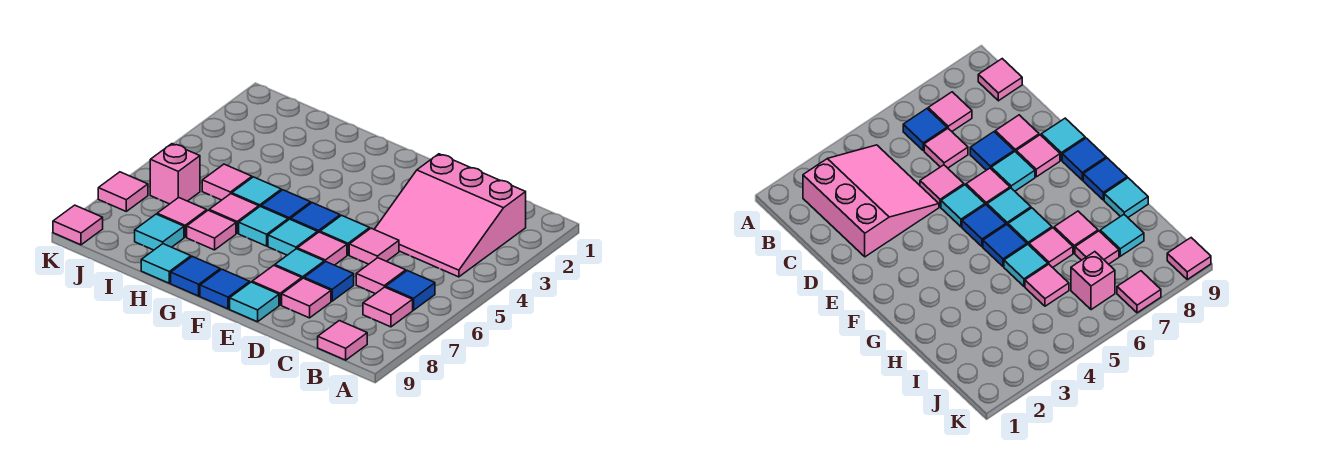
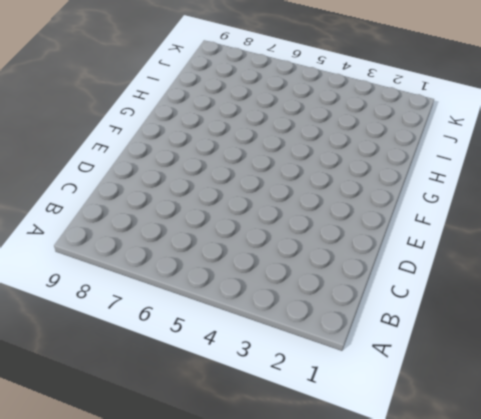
none -> pink 3x3 slope [374,154,526,277]
none -> blue 1x1 tile [386,271,435,310]
none -> pink 1x1 tile [363,287,413,327]

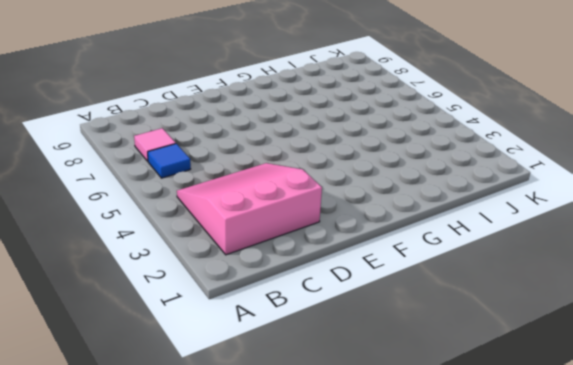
none -> pink 1x1 tile [318,321,367,360]
none -> pink 1x1 tile [356,258,406,294]
none -> pink 1x1 tile [349,228,399,264]

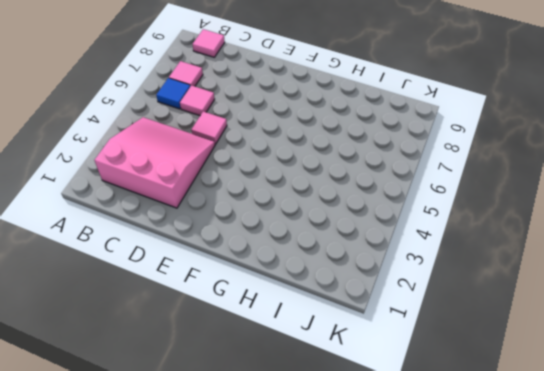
none -> blue 1x1 tile [304,262,354,301]
none -> pink 1x1 tile [282,278,331,318]
none -> cyan 1x1 tile [320,215,370,255]

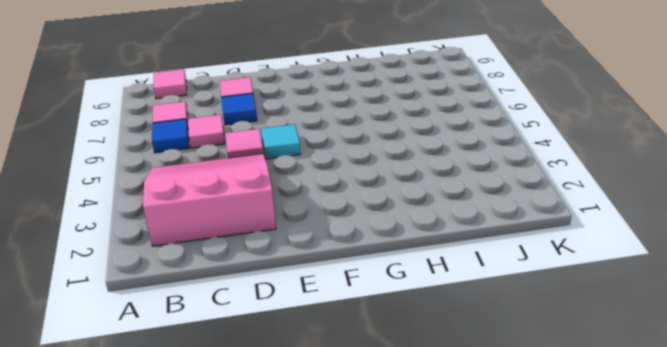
none -> pink 1x1 tile [297,232,347,265]
none -> cyan 1x1 tile [275,249,324,279]
none -> pink 1x1 tile [252,265,302,305]

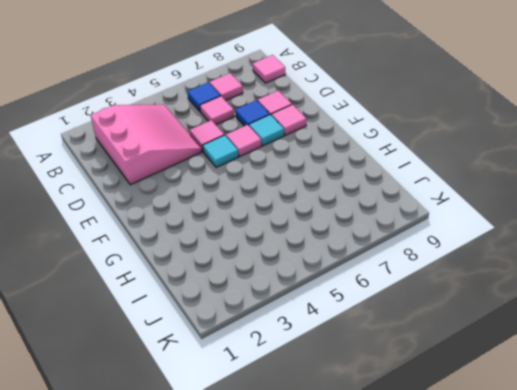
none -> cyan 1x1 tile [230,282,279,322]
none -> blue 1x1 tile [291,203,340,232]
none -> cyan 1x1 tile [268,219,318,255]

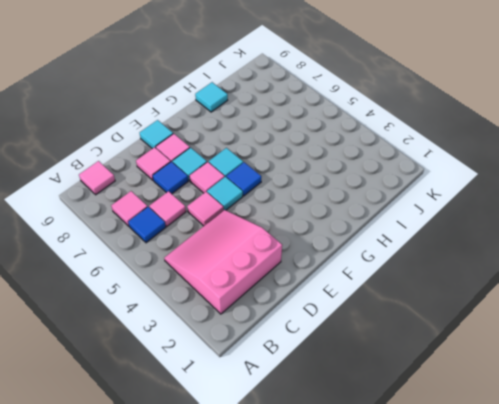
none -> blue 1x1 tile [200,269,250,309]
none -> blue 1x1 tile [261,190,311,220]
none -> cyan 1x1 tile [239,207,288,246]

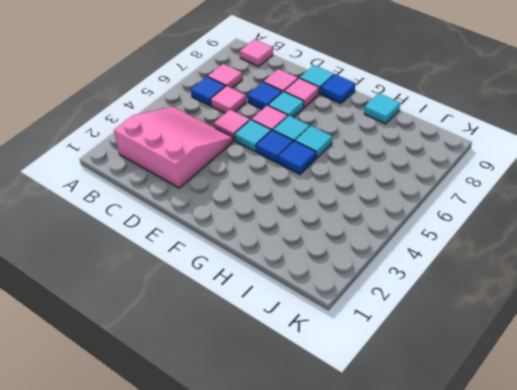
none -> blue 1x1 tile [171,256,220,296]
none -> cyan 1x1 tile [232,177,281,207]
none -> pink 1x1 tile [209,194,259,233]

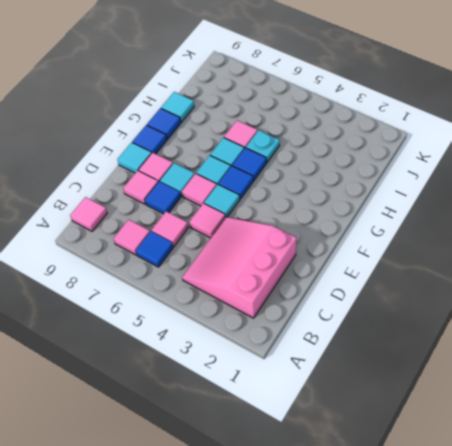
cyan 1x1 plate [246,130,280,162] -> cyan 1x1 tile [232,177,281,207]
none -> pink 1x1 tile [187,210,236,250]
none -> pink 1x1 tile [202,164,252,200]
none -> pink 1x1 tile [157,197,207,237]

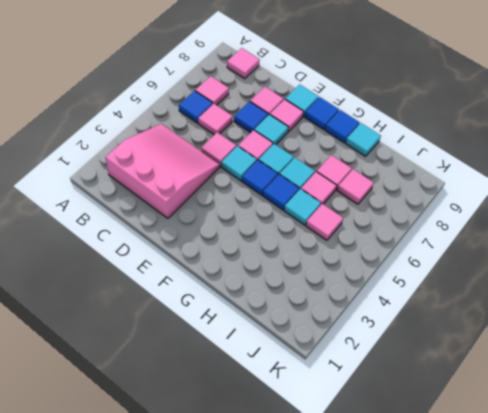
none -> cyan 1x1 tile [135,214,184,250]
none -> pink 1x1 brick [150,144,200,204]
none -> pink 1x1 tile [98,172,148,211]

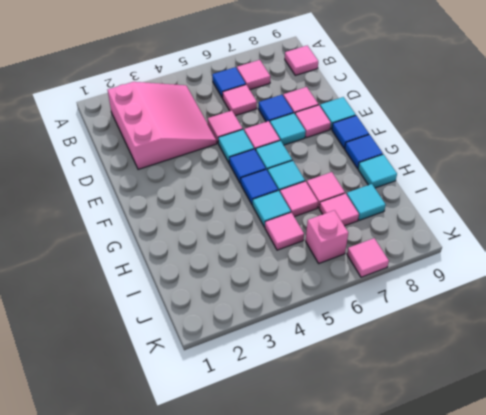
none -> pink 1x1 tile [53,205,103,245]

